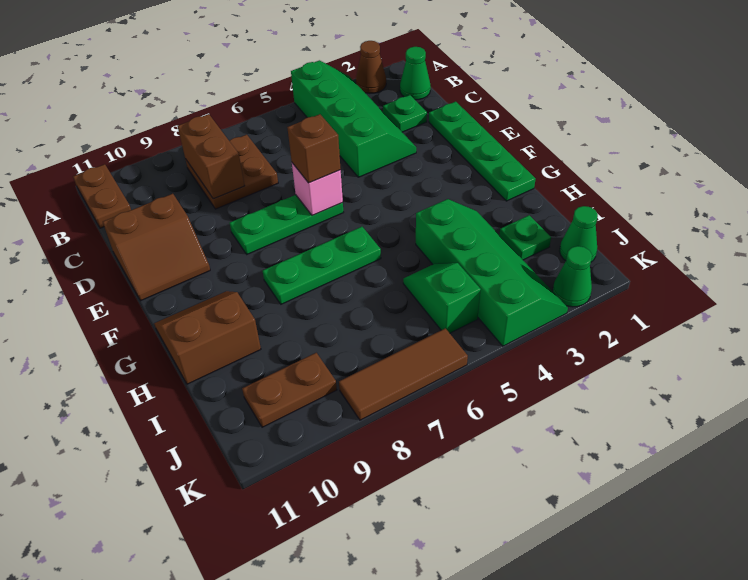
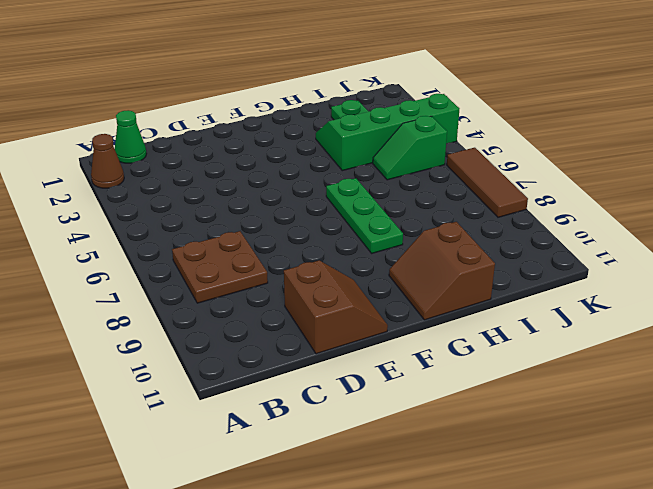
none -> green 2x4 slope [291,60,416,177]
none -> brown 1x2 plate [73,164,131,228]
none -> green 1x1 plate [383,95,427,132]

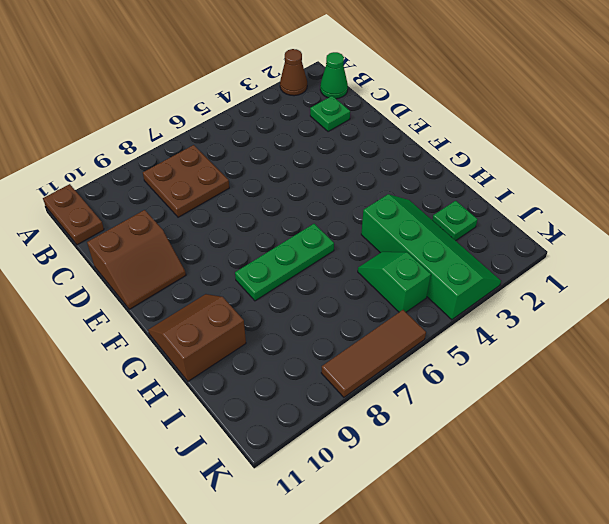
none -> green 2x4 slope [291,60,416,177]
none -> green 1x4 plate [429,102,535,201]
none -> green 1x3 plate [230,195,344,254]

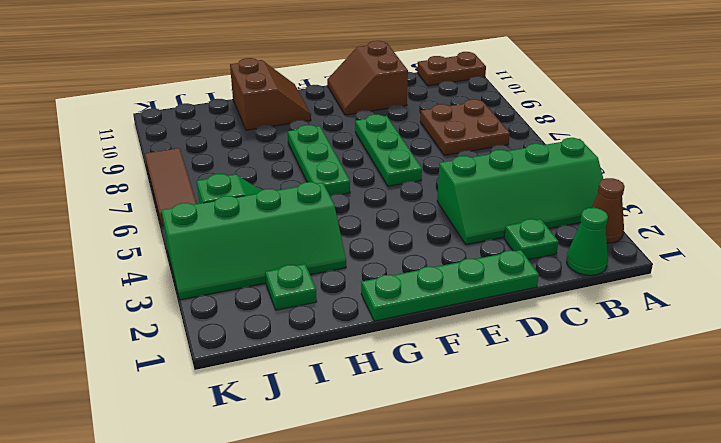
none -> green 1x1 cone [560,206,598,262]
none -> brown 1x2 plate [242,353,337,427]
none -> green 1x1 cone [553,246,592,307]

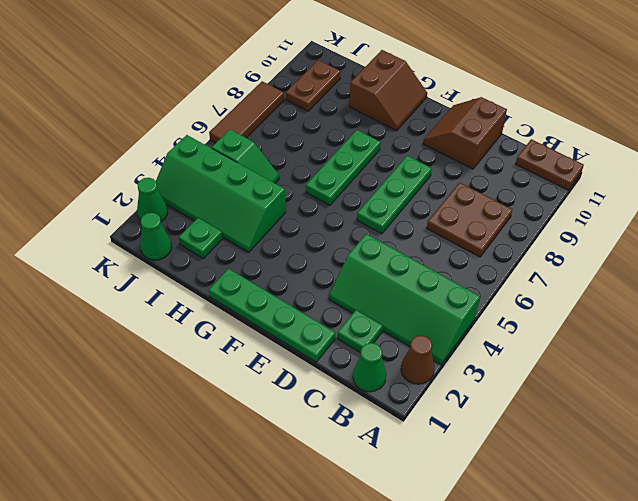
none -> brown 1x2 brick [178,114,245,199]
none -> pink 1x1 brick [292,163,343,216]
none -> brown 1x1 brick [287,114,341,183]

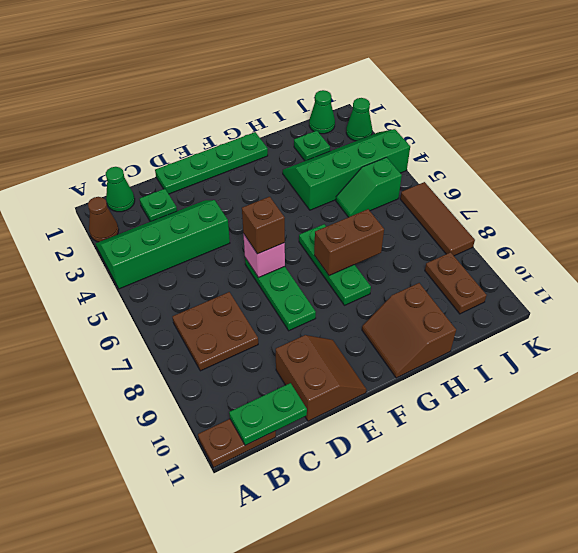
green 1x2 plate [229,383,307,445] -> none
brown 1x2 brick [314,209,384,276] -> brown 1x2 brick moved to [178,114,245,199]

